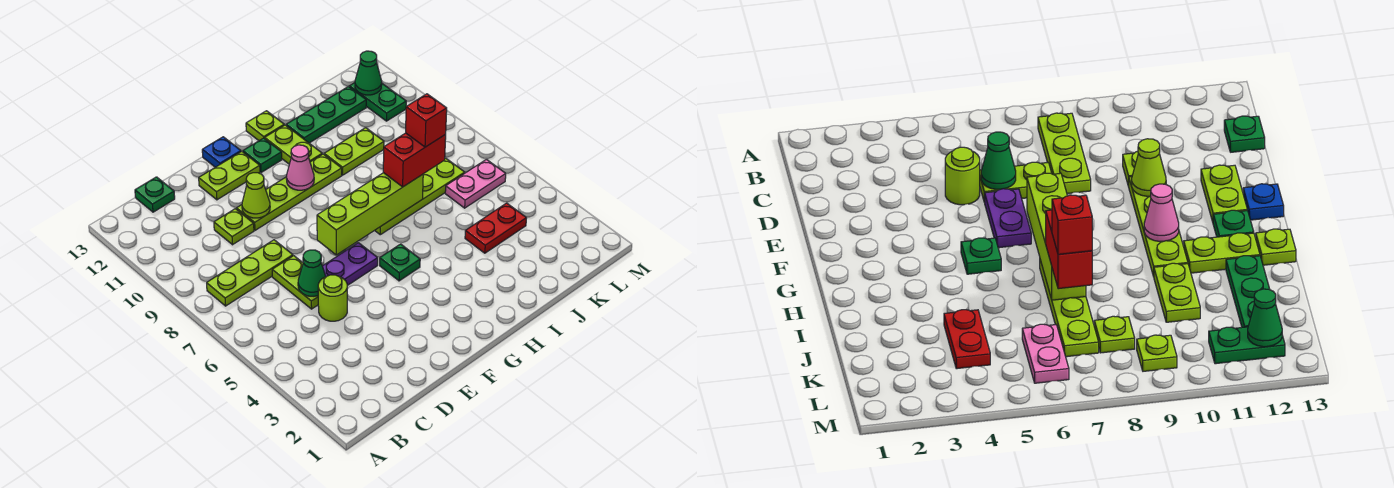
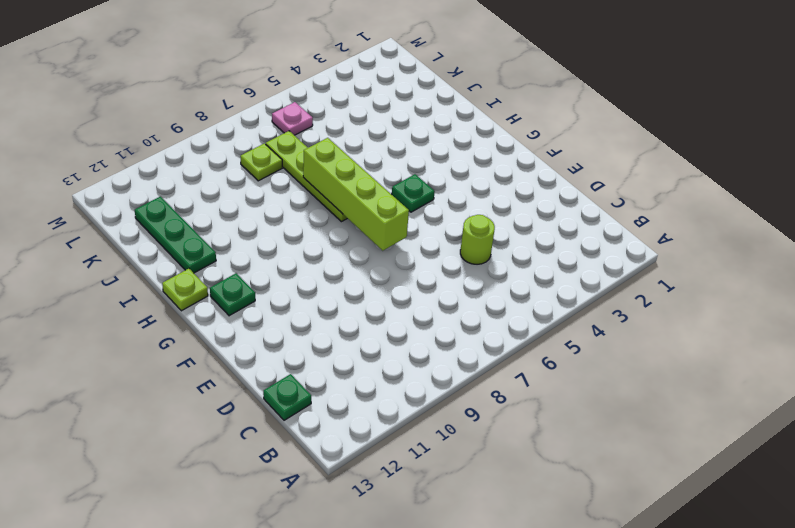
pink 1x1 plate [272,102,313,135] -> pink 1x2 plate [445,159,506,208]
none -> lime 1x3 plate [207,240,293,306]
none -> lime 1x2 plate [272,256,318,309]
none -> lime 1x1 plate [214,209,254,245]

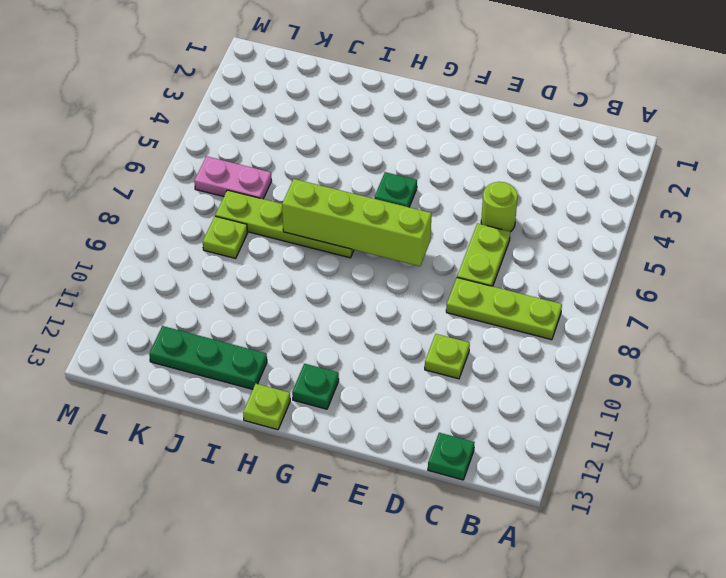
none -> purple 1x2 plate [322,243,378,286]
none -> lime 1x4 plate [236,154,342,230]
none -> lime 1x2 plate [199,151,260,200]

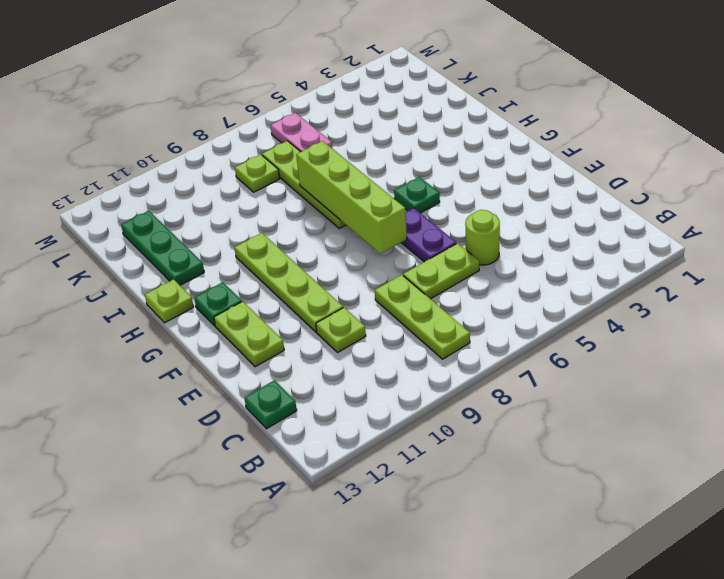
none -> blue 1x1 plate [202,137,241,167]
none -> lime 1x2 plate [265,125,322,164]
none -> lime 1x2 plate [324,128,384,175]

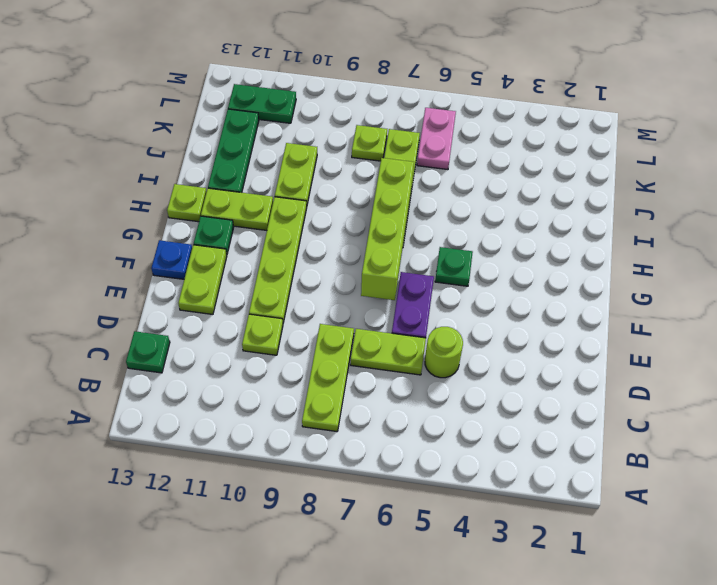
none -> red 1x2 plate [465,203,526,253]
none -> lime 1x1 plate [1137,335,1177,371]
none -> green 1x1 cone [298,250,326,296]

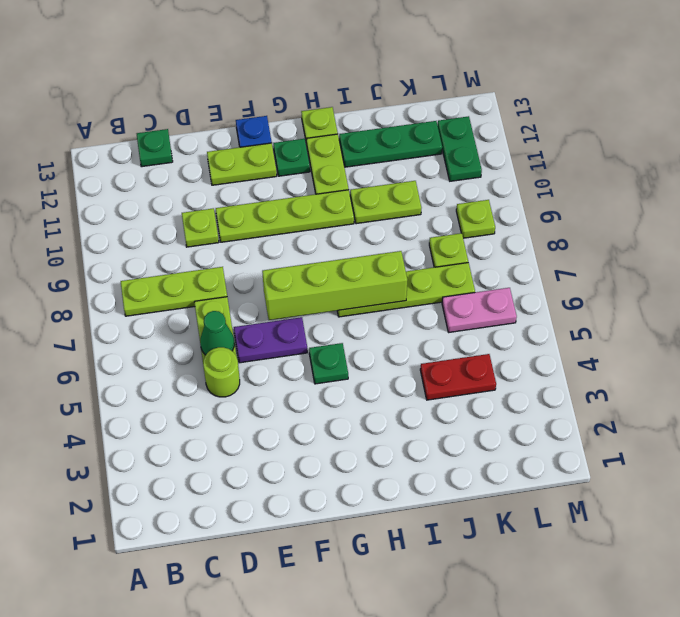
none -> lime 1x1 cone [242,173,270,218]
none -> pink 1x1 cone [286,145,314,190]
none -> green 1x1 cone [355,51,382,95]

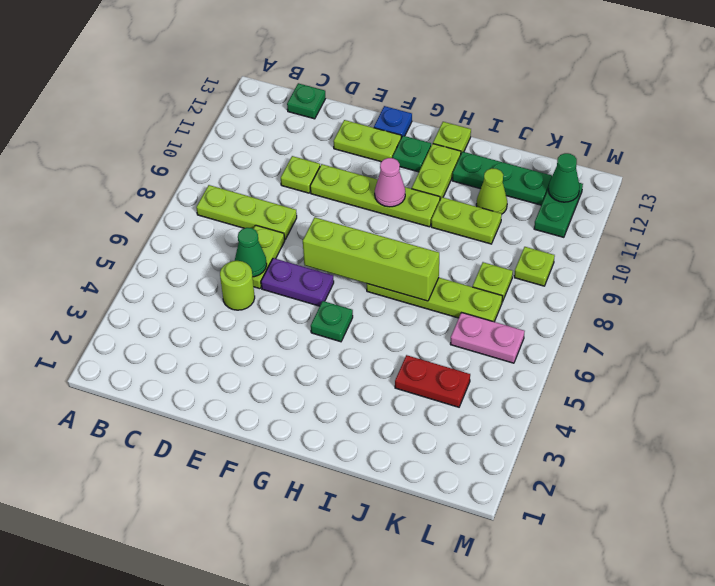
lime 1x1 cone [476,168,507,214] -> lime 1x1 cone moved to [242,173,270,218]
none -> red 1x2 brick [383,133,446,187]
none -> red 1x1 brick [406,94,447,147]

